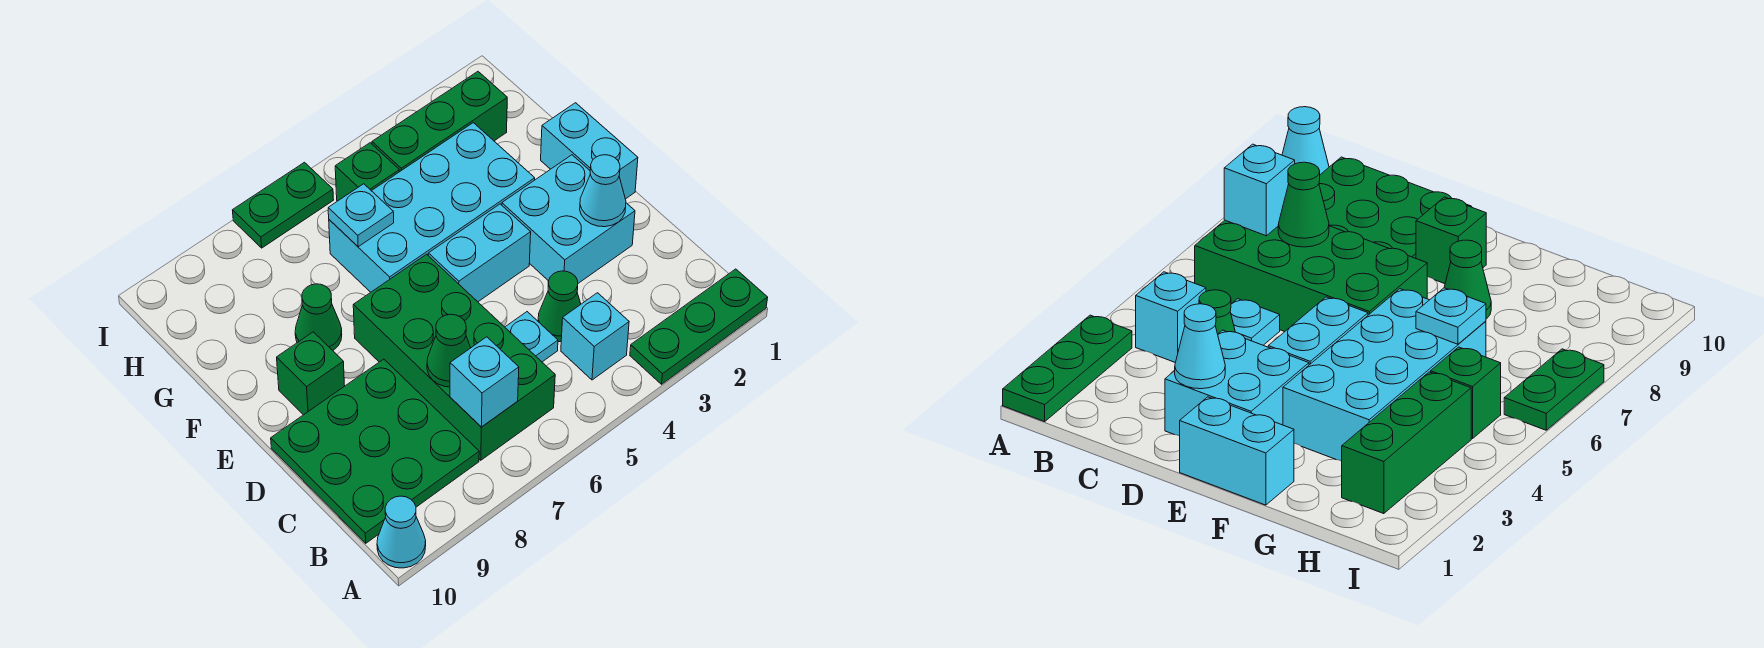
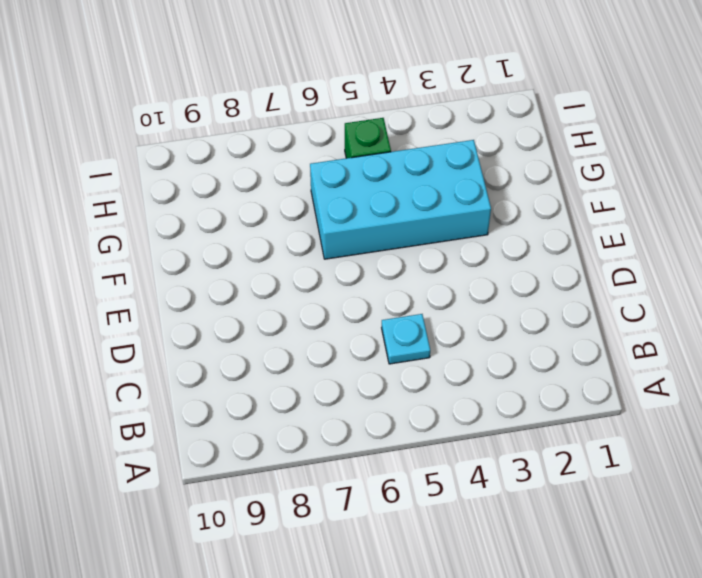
none -> green 1x3 plate [630,269,768,384]
none -> cyan 1x1 cone [377,496,426,568]
none -> cyan 1x1 brick [561,293,629,380]

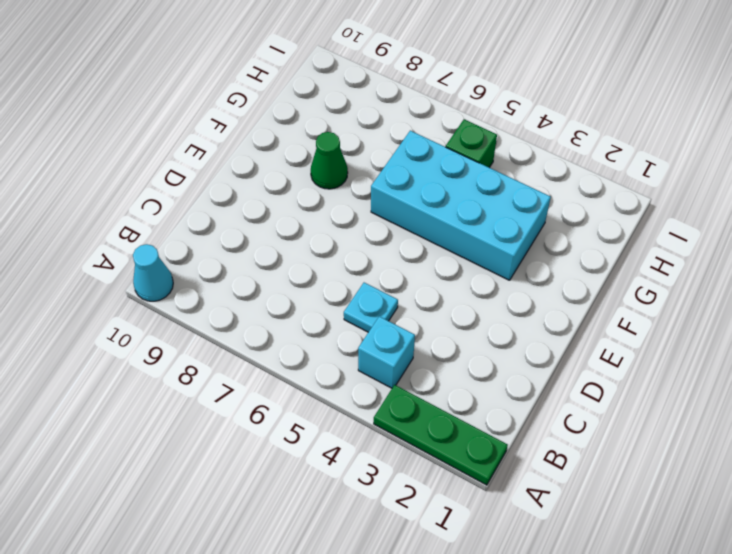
none -> green 2x4 brick [353,254,555,460]
none -> green 3x3 plate [271,359,479,543]
none -> green 1x1 cone [538,271,581,342]

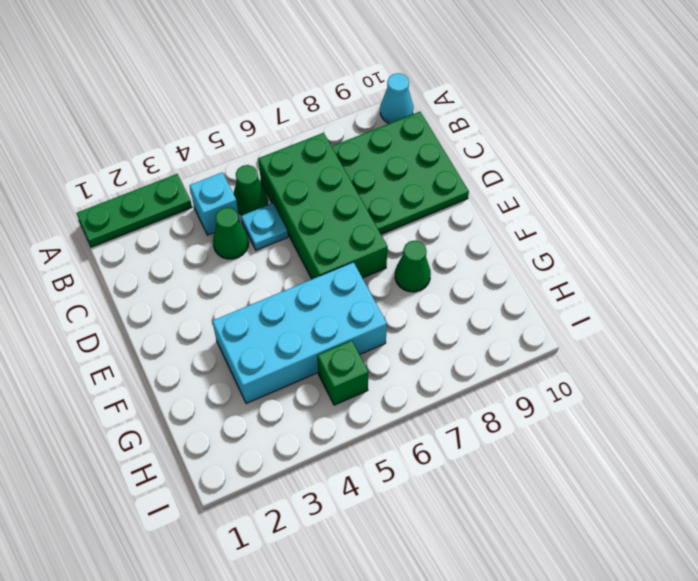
green 1x1 cone [233,165,268,215] -> green 1x1 cone moved to [427,314,470,387]
none -> cyan 2x2 brick [502,155,635,283]
none -> cyan 1x2 brick [541,103,638,199]
none -> cyan 1x2 brick [428,204,531,302]

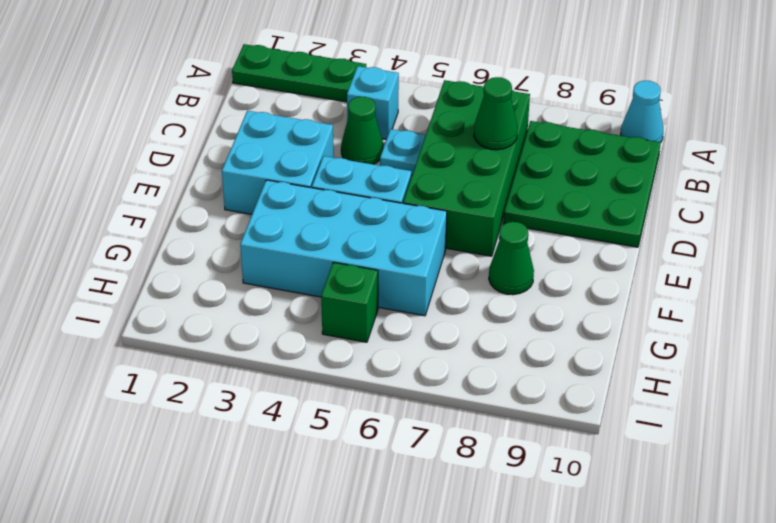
none -> cyan 1x2 brick [541,103,638,199]
none -> green 1x1 brick [277,332,345,415]
none -> green 1x3 brick [372,72,507,171]

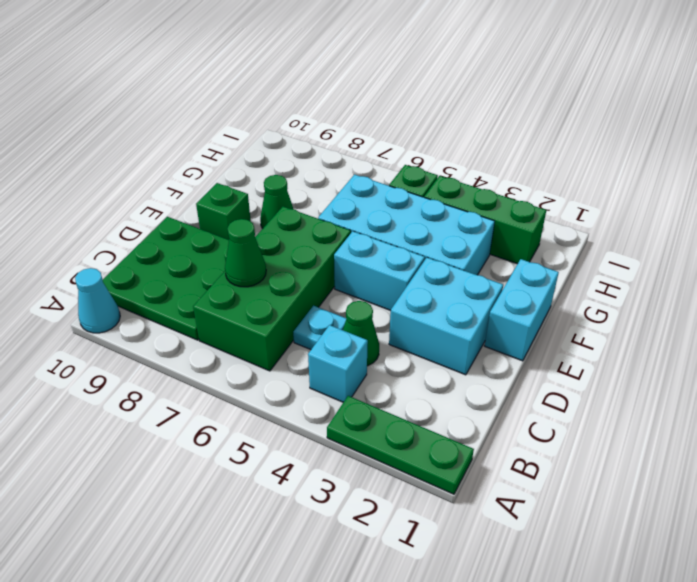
none -> green 1x2 plate [233,162,334,248]
none -> cyan 1x1 brick [450,337,519,427]
none -> cyan 1x1 cone [580,155,626,227]

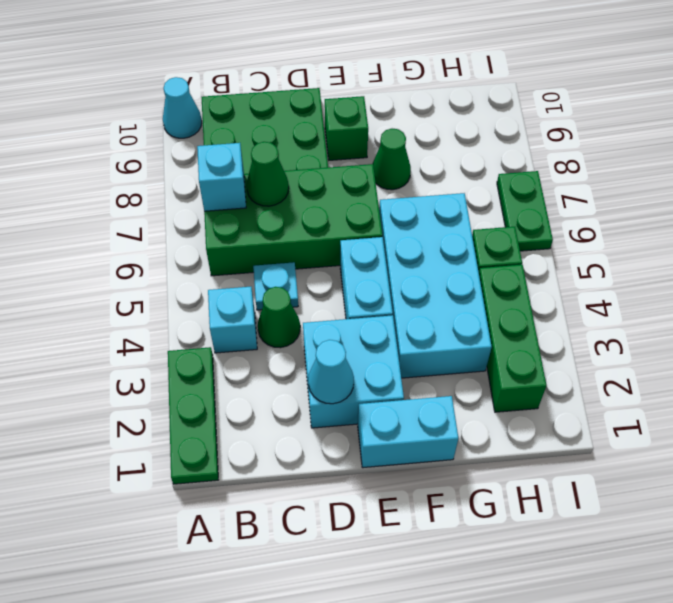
none -> cyan 1x1 plate [328,184,394,247]

